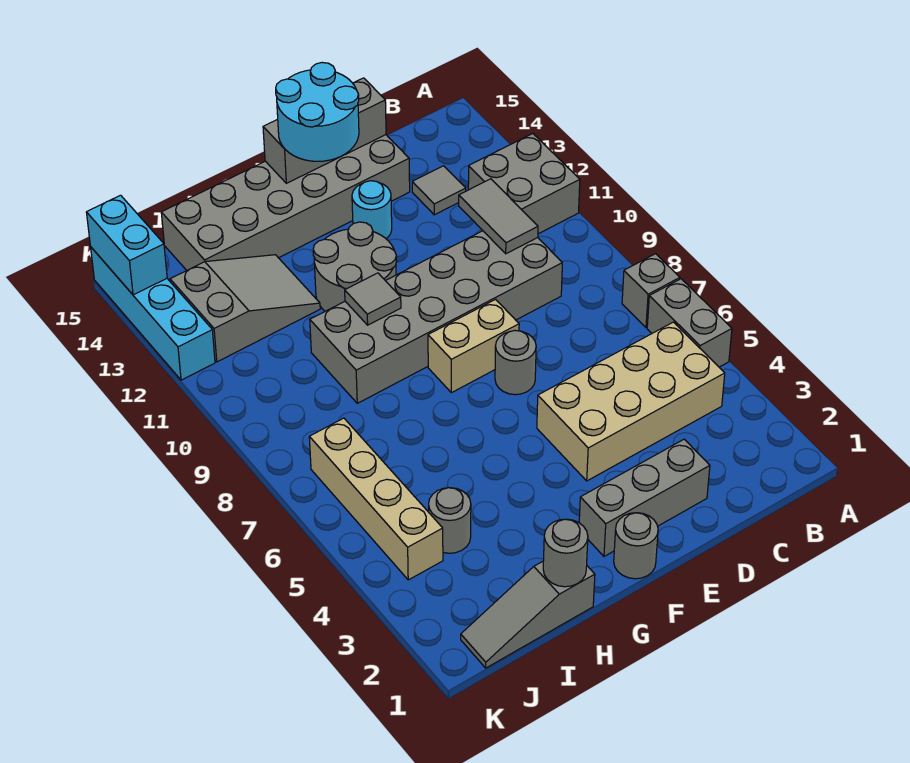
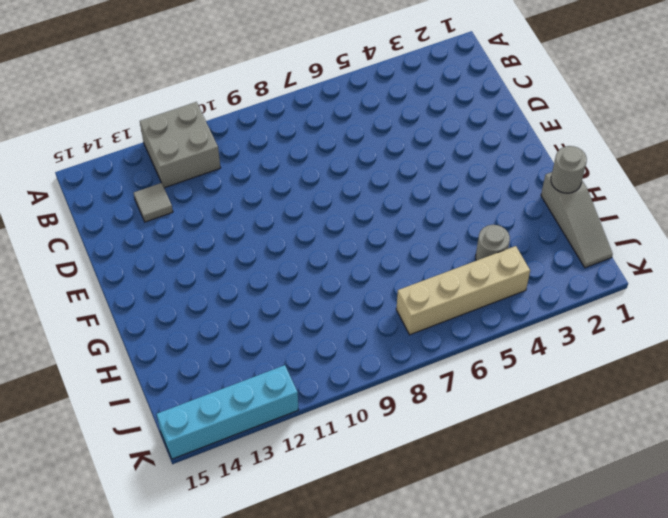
none -> grey 1x2 brick [647,279,732,367]
none -> grey 1x1 brick [622,254,680,328]
none -> tan 2x4 brick [537,322,725,481]

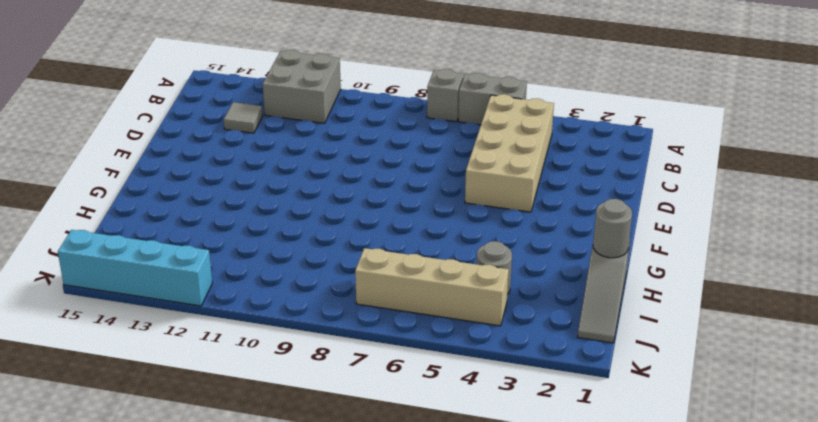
none -> grey 2x6 brick [310,231,562,403]
none -> grey 1x3 brick [579,439,710,556]
none -> grey 2x6 brick [161,135,410,270]

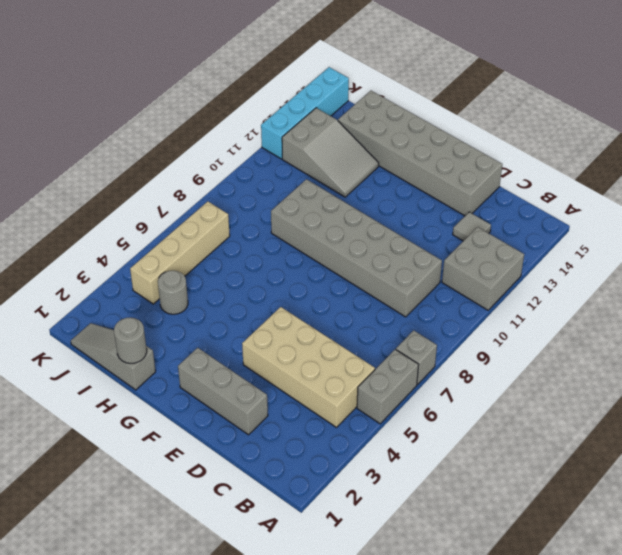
none -> grey 1x1 round brick [495,330,536,395]
none -> tan 1x2 brick [428,299,519,393]
none -> cyan 1x1 round brick [352,181,392,239]

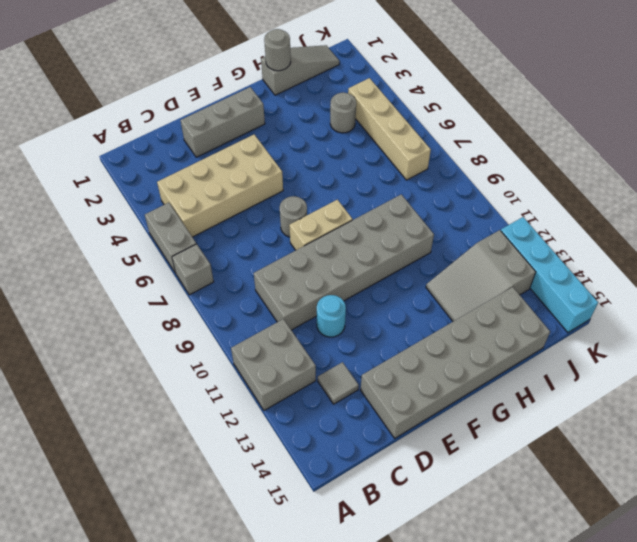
cyan 1x1 round brick [317,295,346,337] -> cyan 1x1 round brick moved to [352,181,392,239]
none -> grey 1x1 round brick [614,513,658,579]
none -> grey 2x2 round brick [313,222,396,311]
none -> grey 1x2 tile [459,179,538,254]

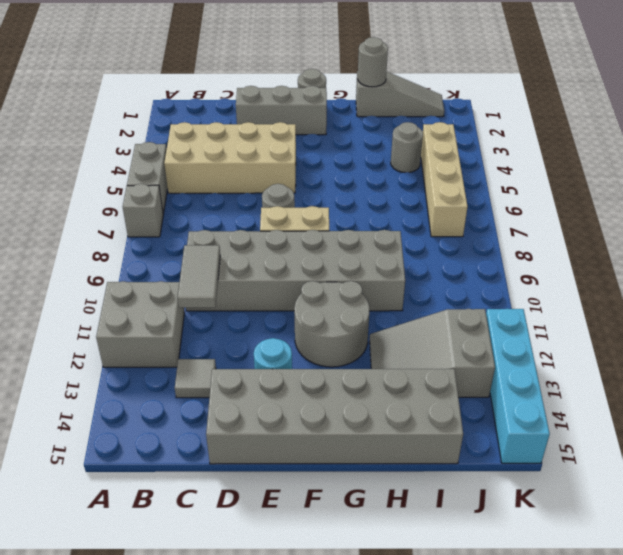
none -> grey 1x3 brick [263,78,386,183]
none -> grey 1x1 tile [345,273,401,325]
none -> cyan 1x2 brick [86,195,167,295]

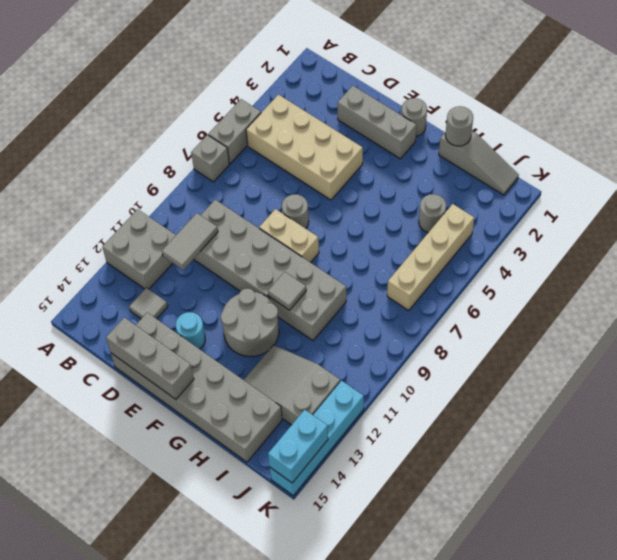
none -> cyan 2x2 round brick [276,63,359,161]

